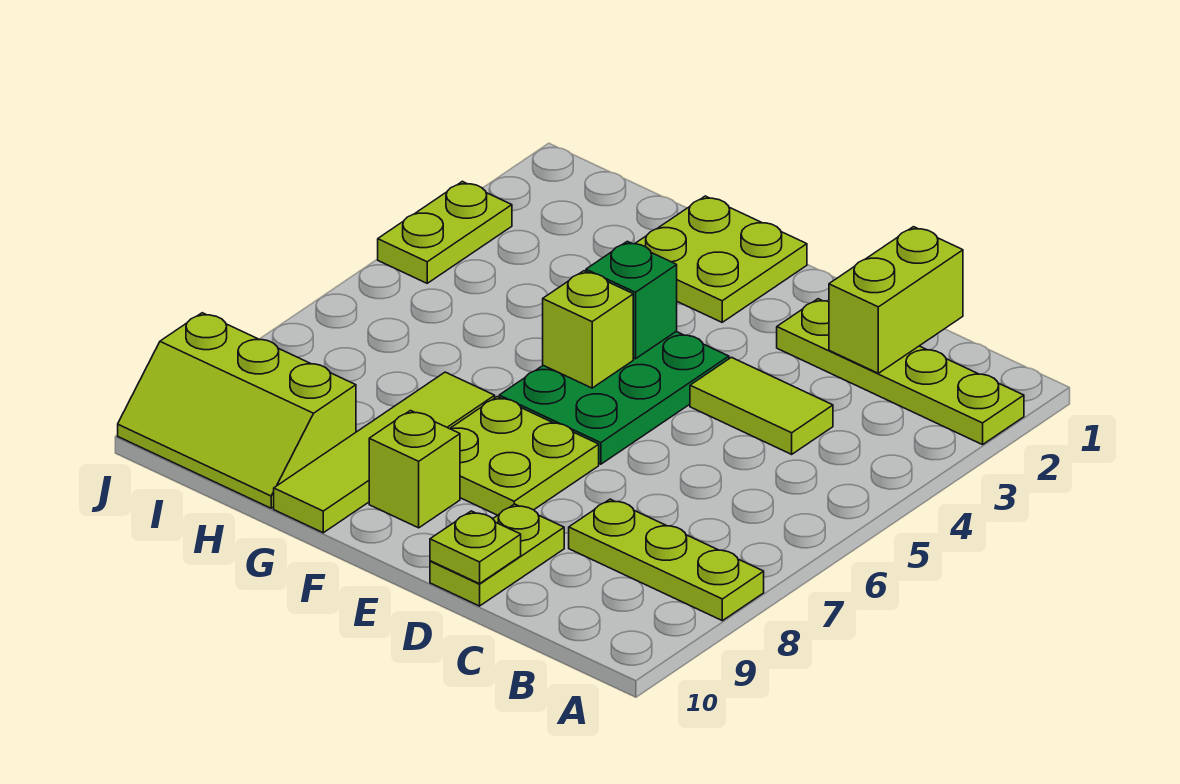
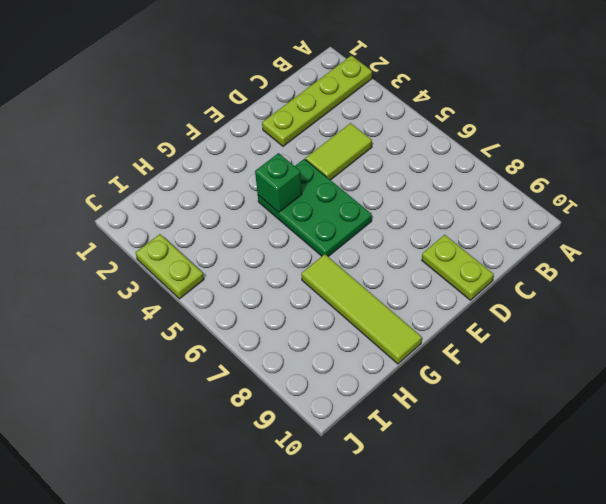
none -> lime 1x3 plate [569,499,764,621]
none -> lime 2x2 plate [450,397,599,515]
none -> lime 2x2 plate [635,196,807,322]

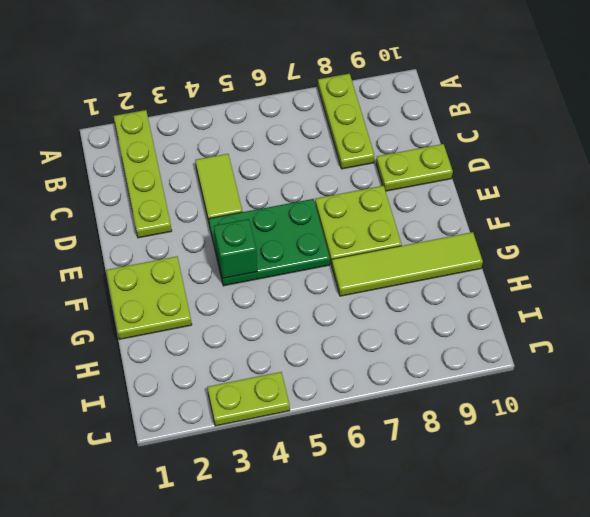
none -> lime 1x1 brick [369,411,460,528]
none -> lime 2x3 slope [118,313,356,508]
none -> lime 1x2 brick [829,227,963,373]

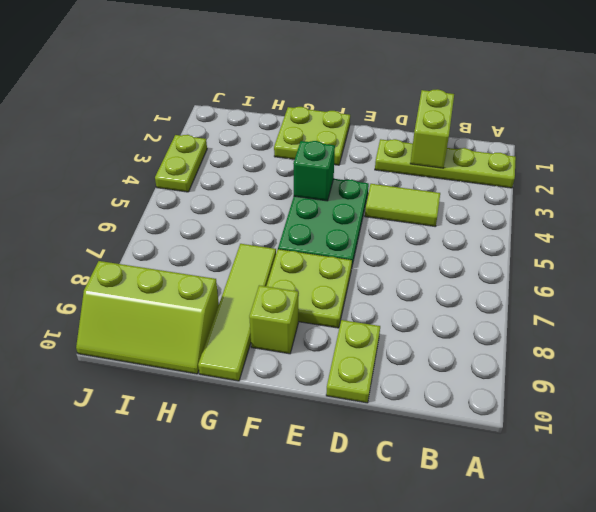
none -> lime 1x3 plate [569,499,764,621]
none -> lime 1x1 plate [430,511,521,584]
none -> lime 1x1 brick [543,271,633,388]

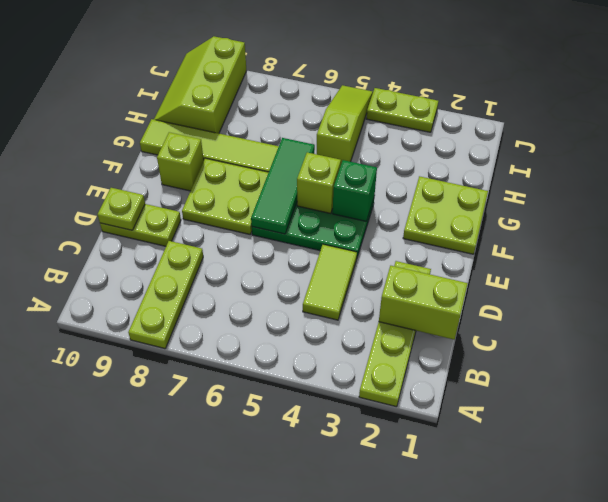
green 1x3 tile [251,138,315,234] -> none
lime 1x3 slope [317,85,373,163] -> none

